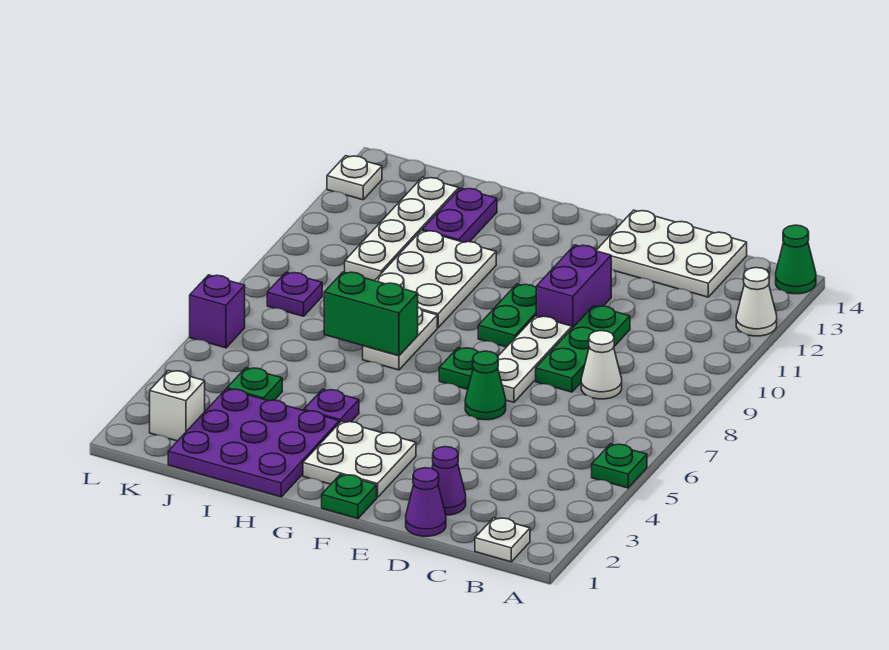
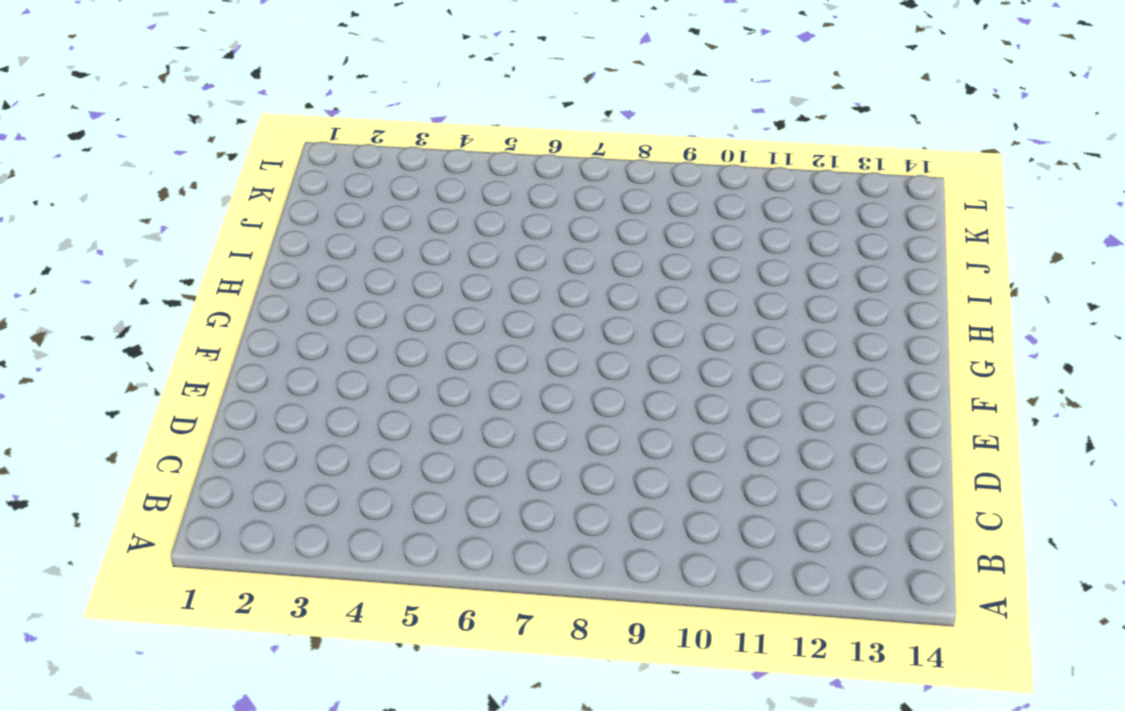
none -> green 1x1 plate [592,444,647,488]
none -> white 1x1 cone [736,268,777,336]
none -> green 1x1 cone [776,225,816,294]

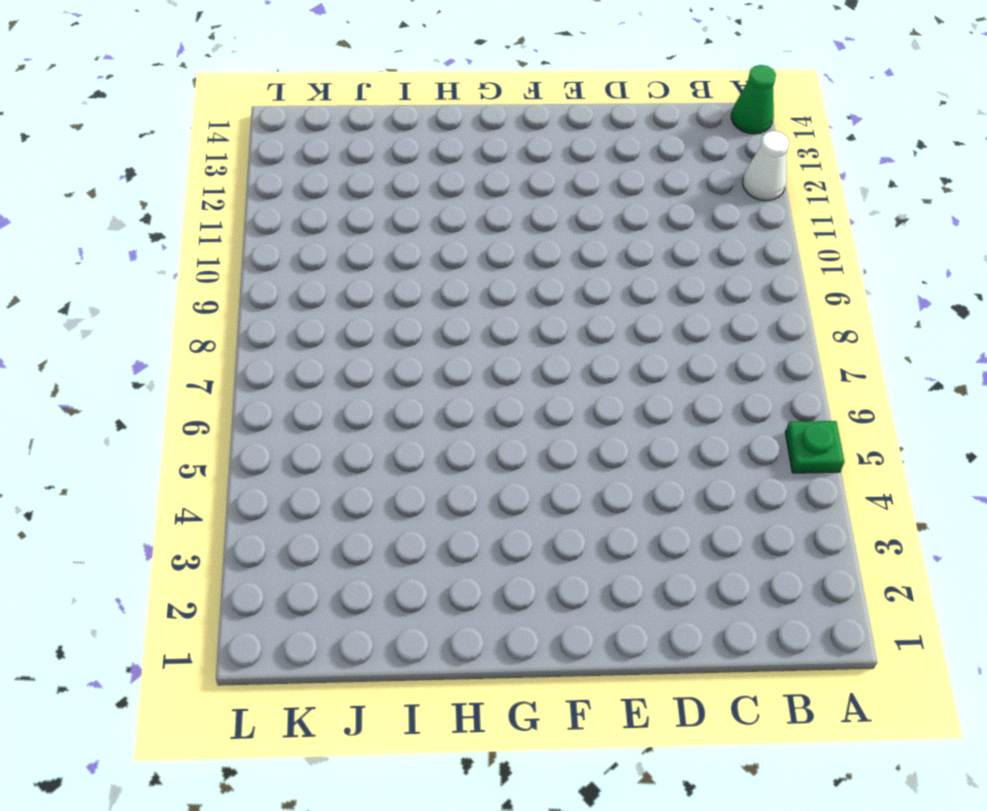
none -> white 1x1 plate [475,518,530,562]
none -> white 1x1 cone [581,331,622,399]
none -> white 2x3 plate [596,210,747,297]

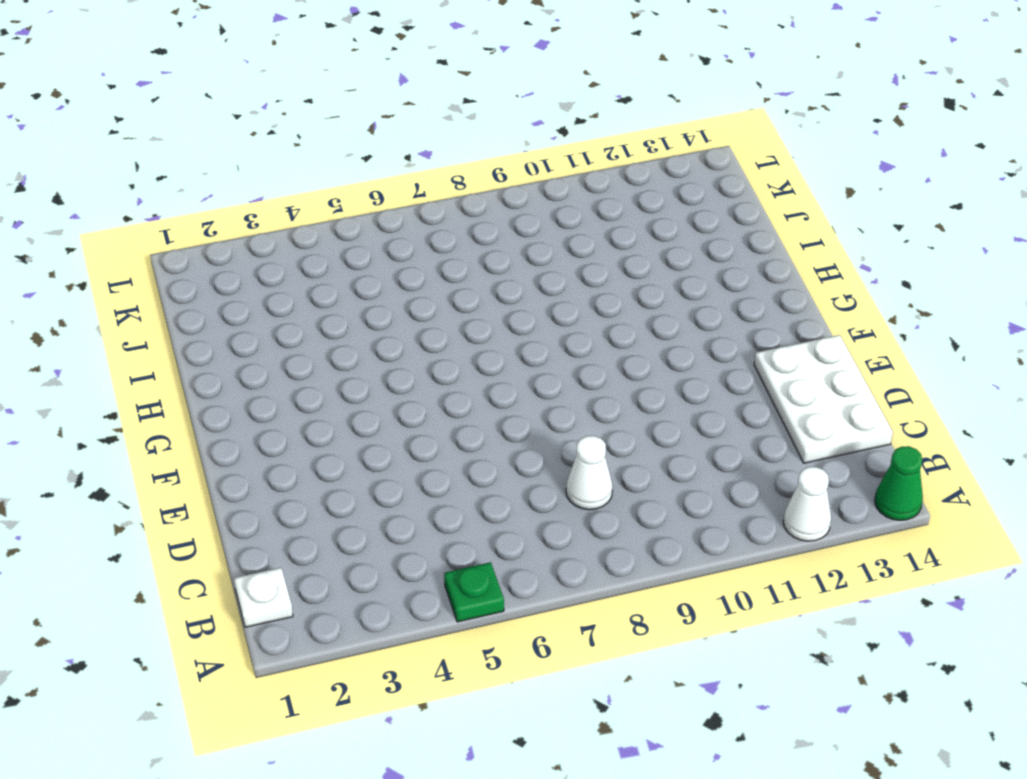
none -> purple 1x1 cone [406,468,446,536]
none -> purple 1x1 cone [432,447,466,515]
none -> green 1x3 plate [536,306,630,392]

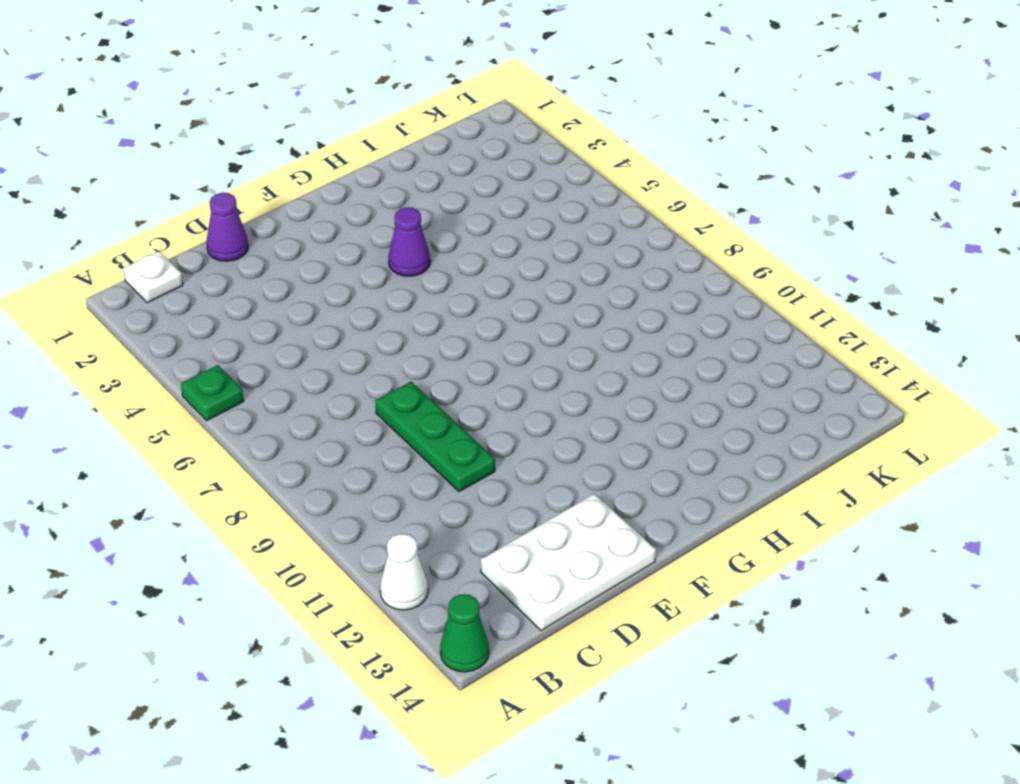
purple 1x1 cone [388,207,430,276] -> purple 1x1 cone moved to [432,447,466,515]
none -> white 1x1 cone [581,331,622,399]
none -> green 1x1 cone [465,351,506,420]
none -> white 1x3 plate [498,316,572,402]

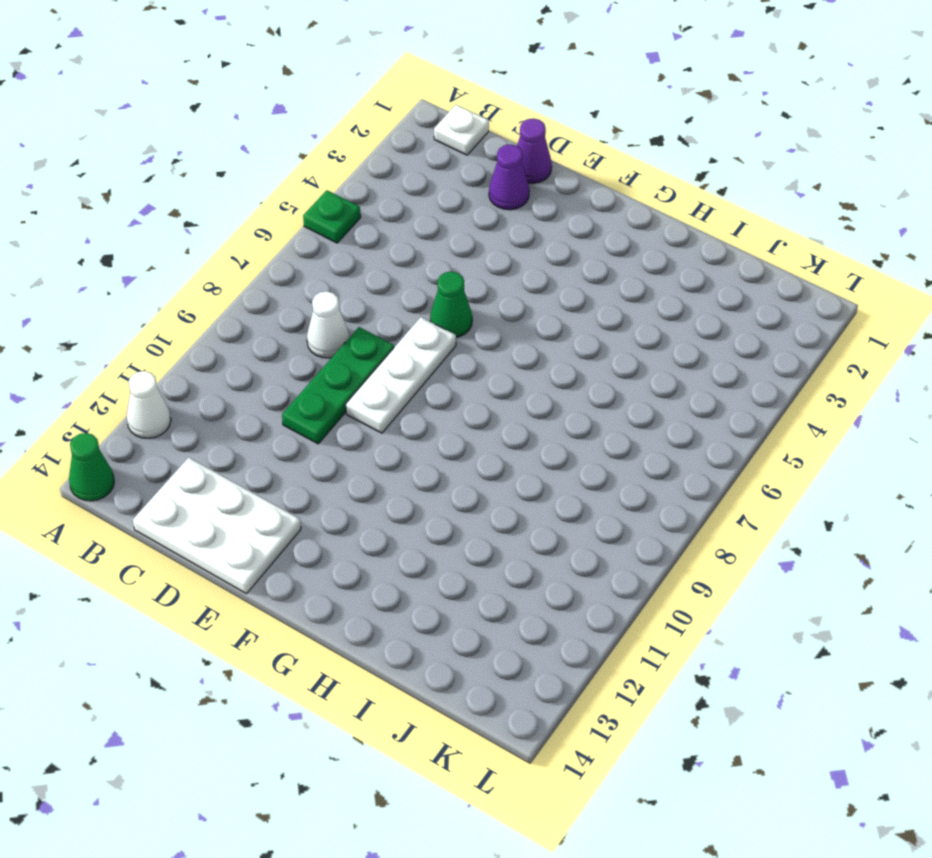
none -> purple 1x2 brick [536,245,611,328]
none -> green 1x1 plate [322,474,377,519]
none -> white 2x2 plate [303,421,416,497]

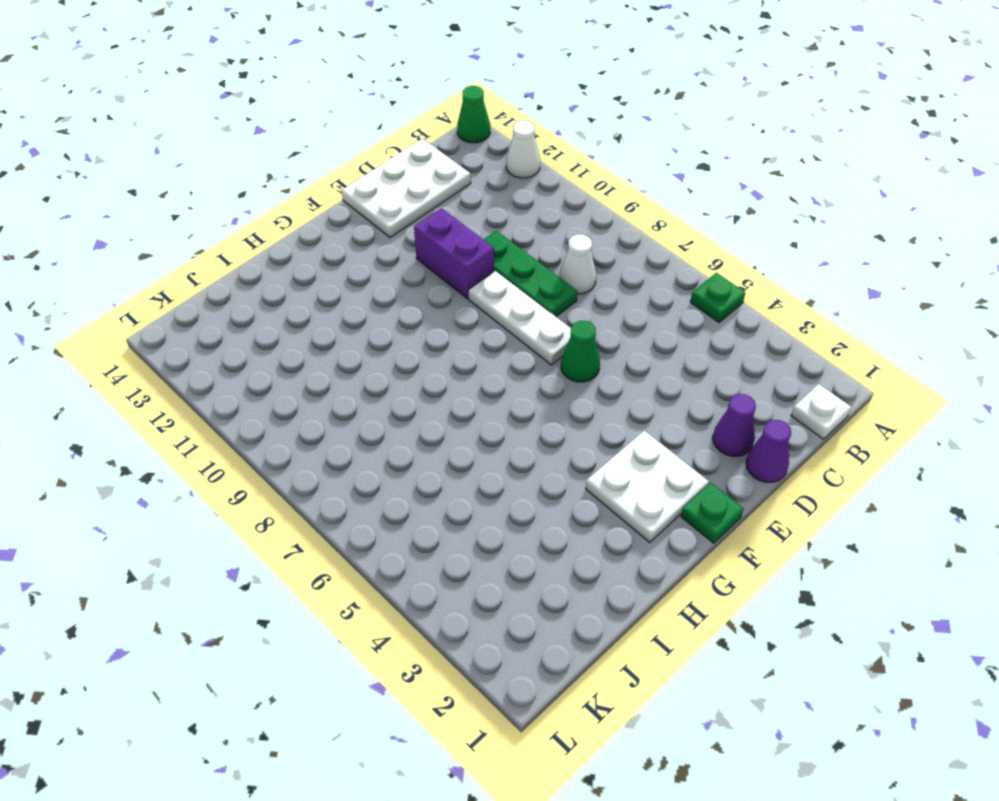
none -> green 1x1 plate [439,348,478,389]
none -> green 1x2 plate [478,284,536,347]
none -> purple 3x3 plate [168,389,339,497]

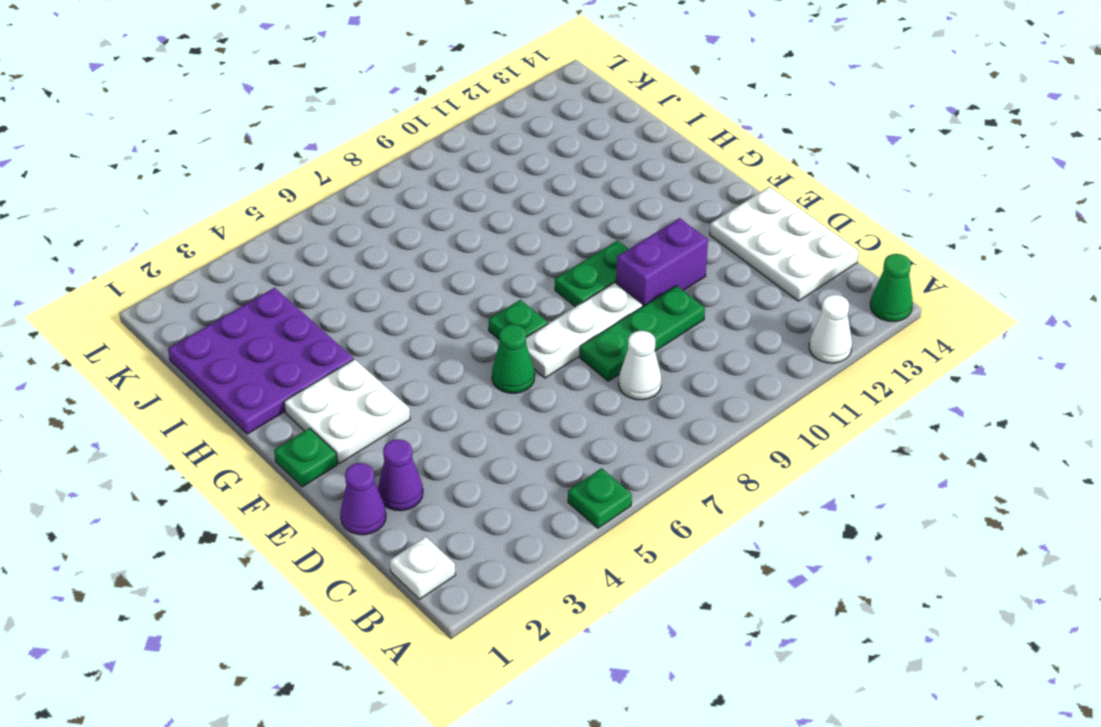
none -> purple 1x1 plate [304,389,359,423]
none -> white 1x2 plate [363,307,437,370]
none -> white 2x3 plate [375,230,496,328]

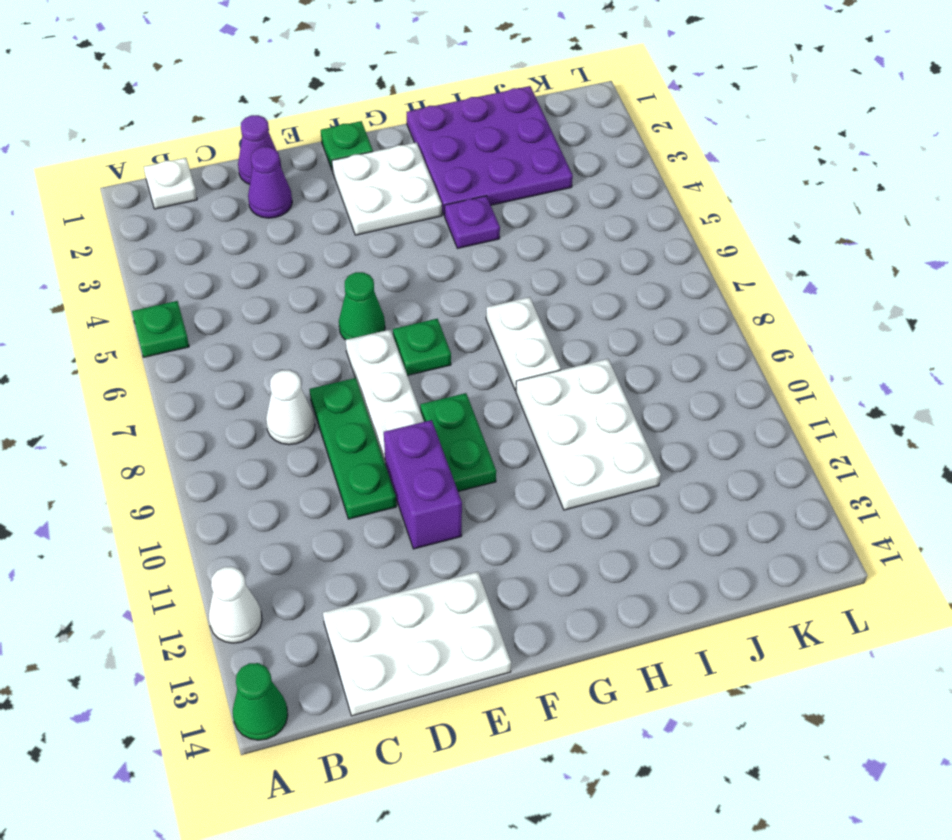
none -> purple 1x2 plate [422,188,497,242]
none -> green 1x1 plate [227,368,282,401]
none -> white 1x4 plate [345,177,459,281]

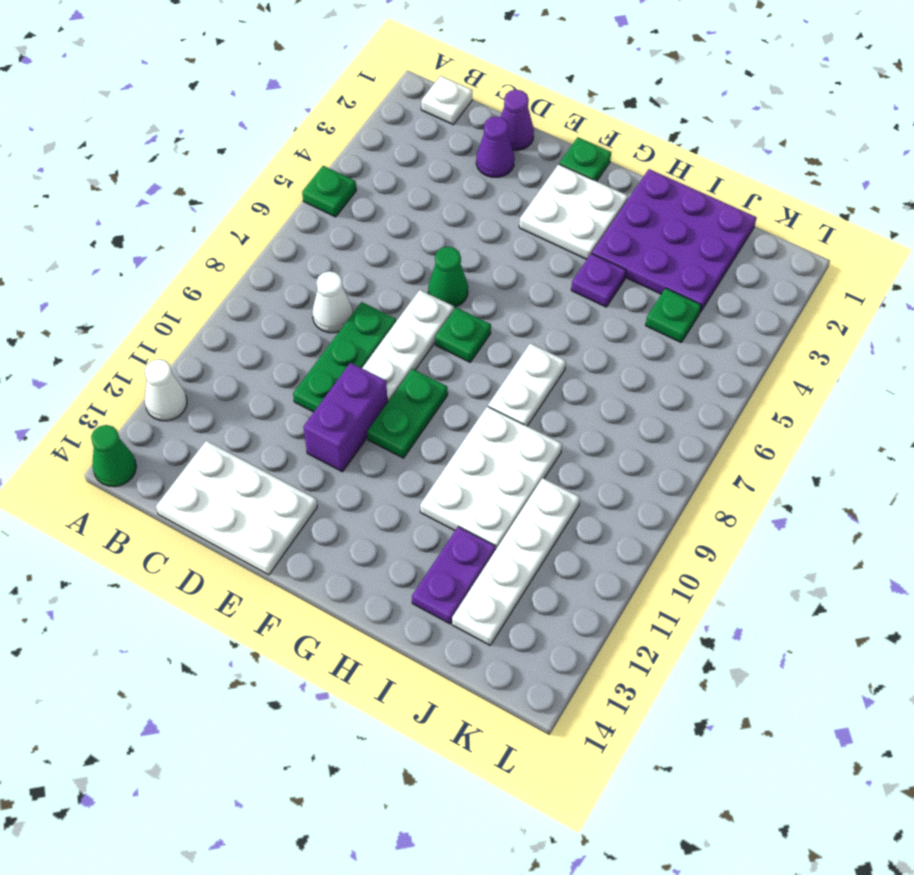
none -> white 1x1 brick [150,370,205,441]
none -> purple 1x1 plate [267,272,322,316]
none -> purple 1x1 brick [190,275,245,348]

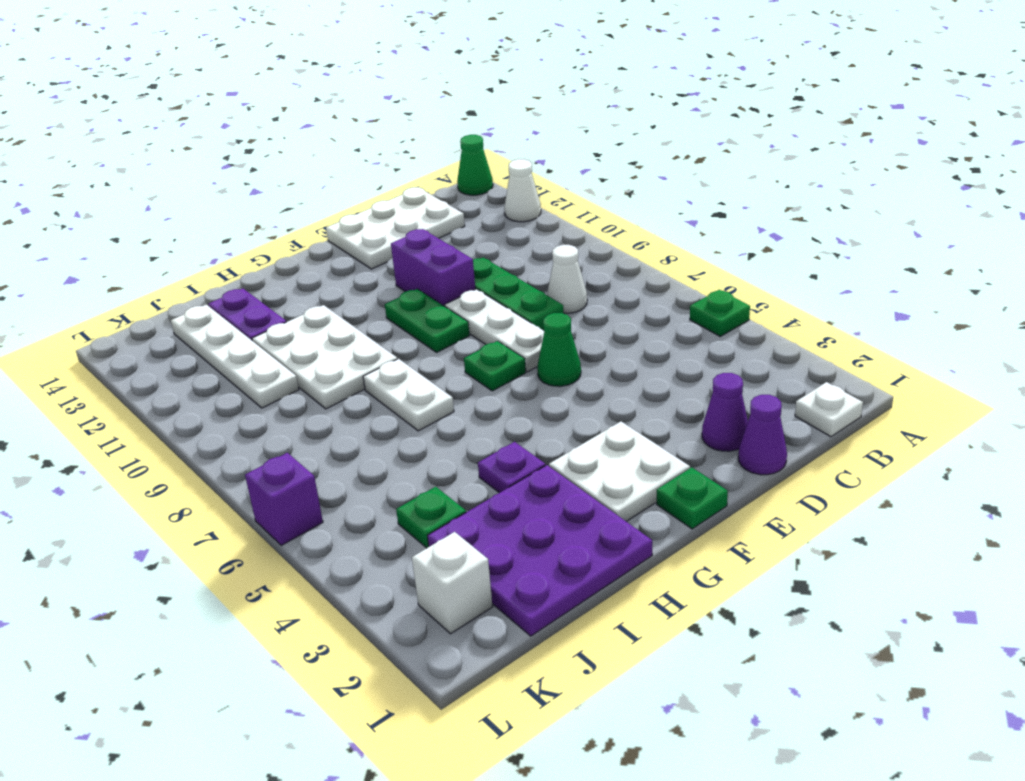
none -> purple 1x1 plate [267,272,322,316]
none -> white 1x1 plate [327,156,382,200]
none -> green 1x2 brick [324,272,418,356]

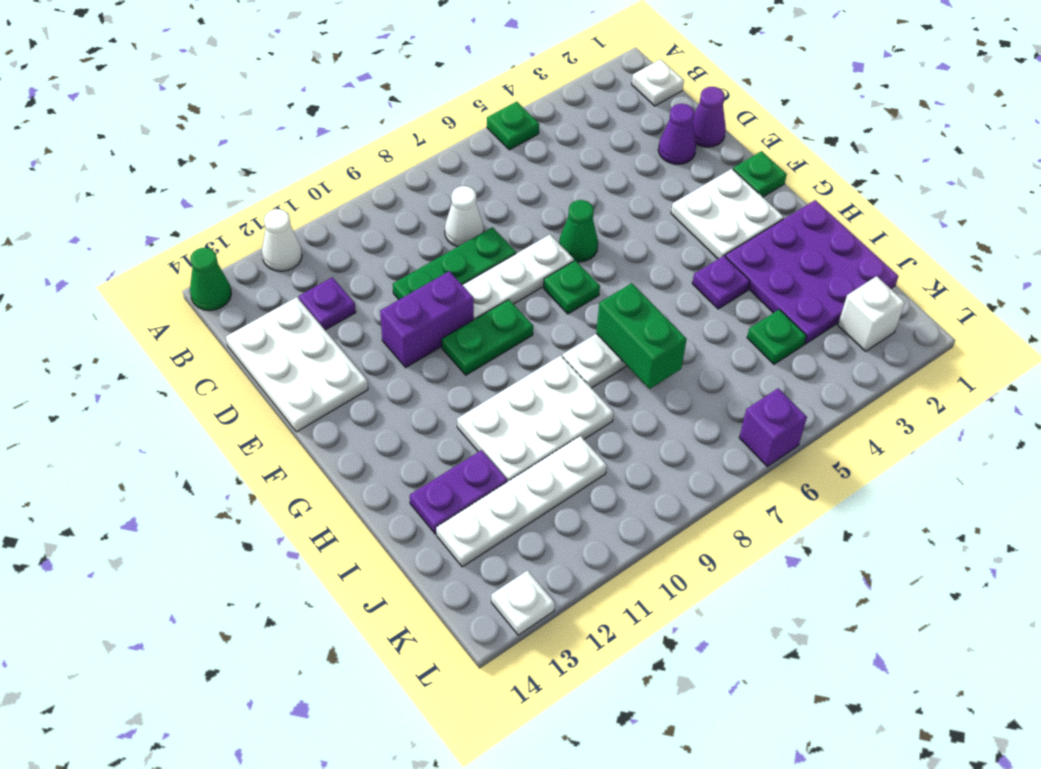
purple 1x1 plate [299,277,356,330] -> purple 1x1 plate moved to [267,272,322,316]

